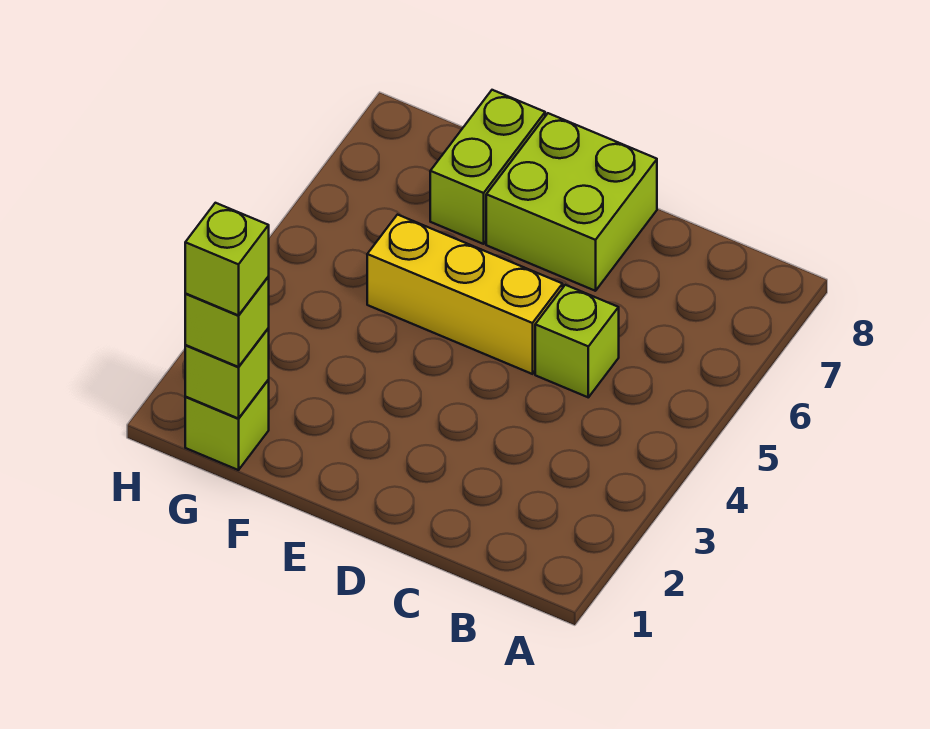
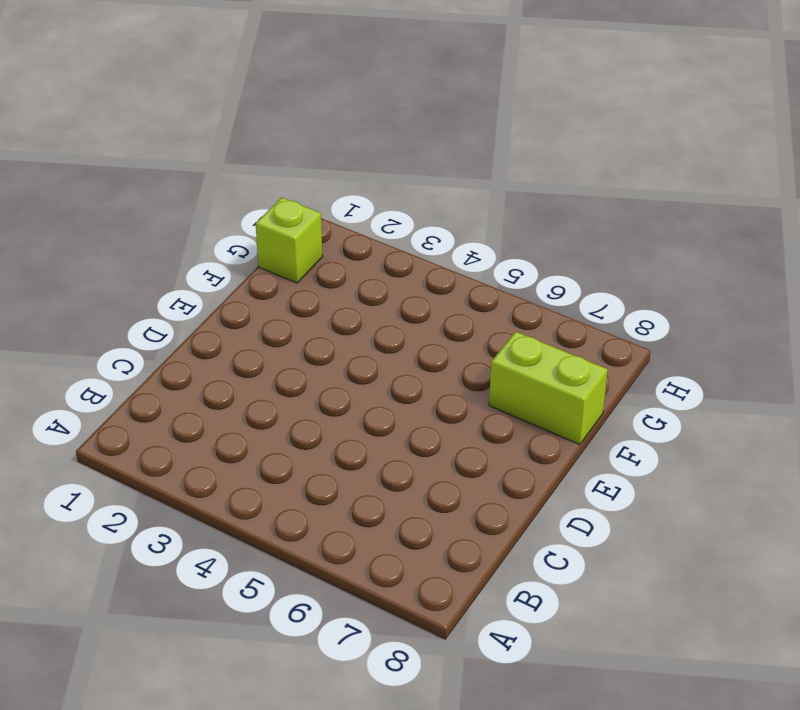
none -> lime 1x1 brick [535,285,619,397]
none -> yellow 1x3 brick [367,215,563,374]

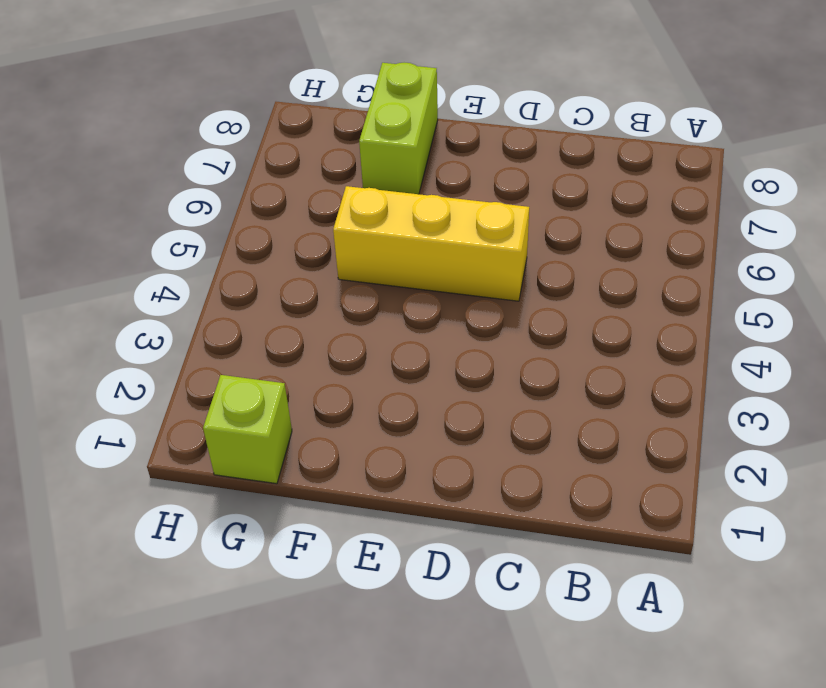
none -> lime 1x1 brick [535,285,619,397]
none -> lime 2x2 brick [486,113,657,291]

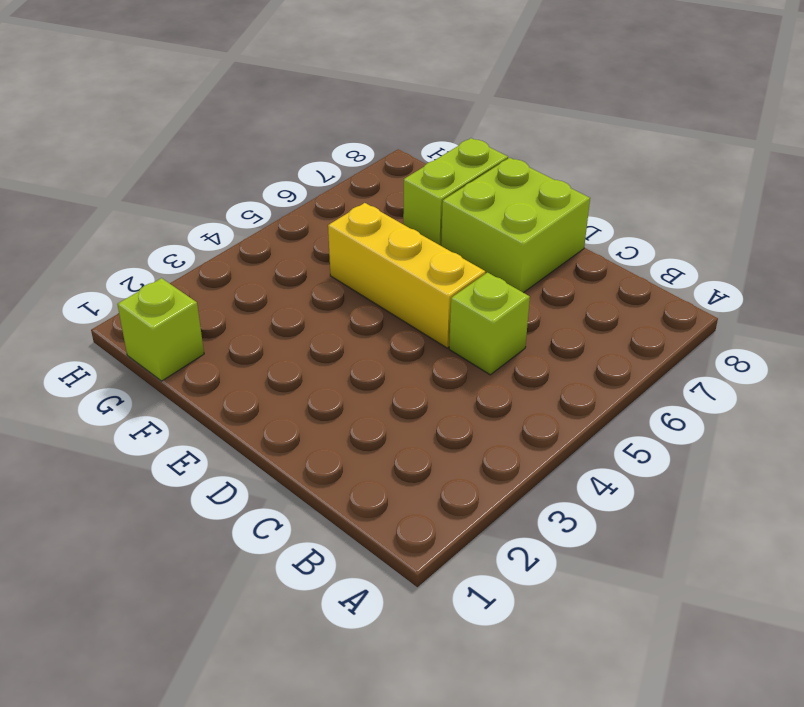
none -> lime 1x1 brick [185,328,269,419]
none -> lime 1x1 brick [185,277,269,367]

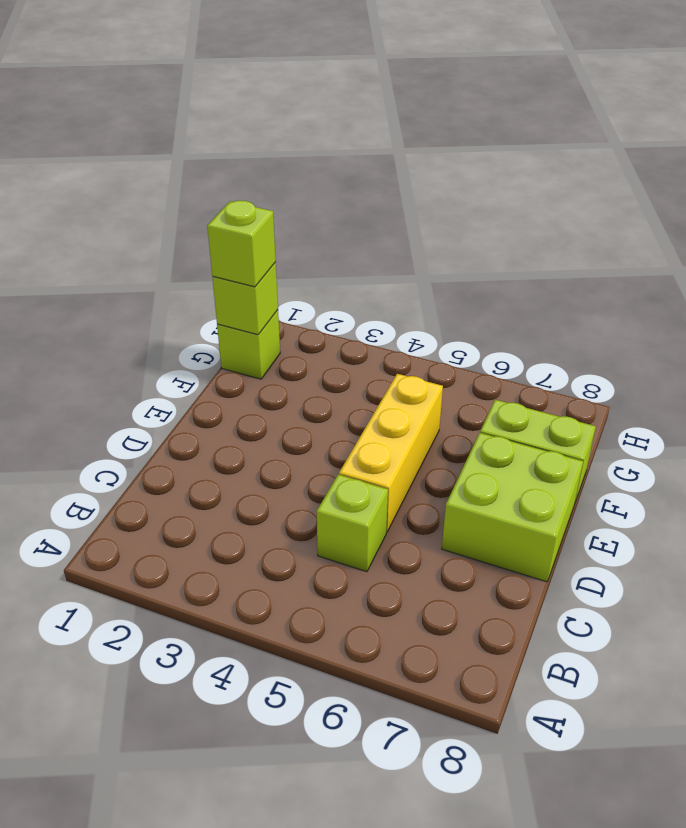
none -> lime 1x1 brick [185,203,269,315]

